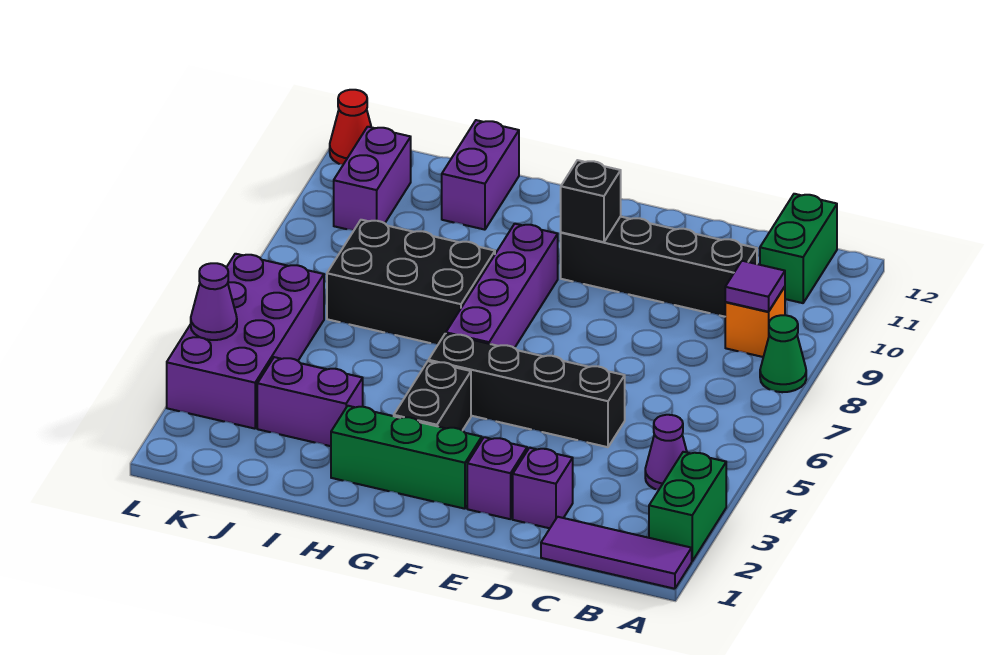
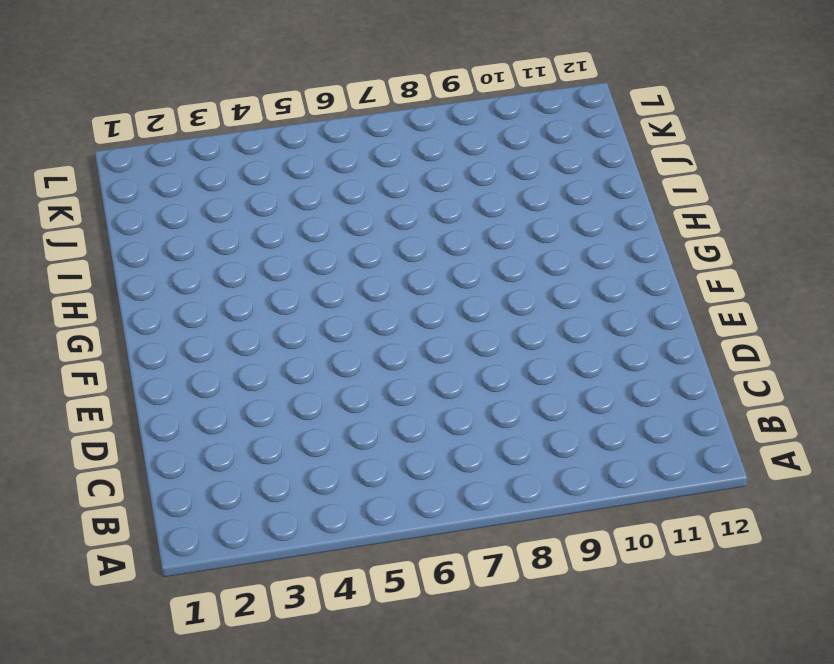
none -> purple 1x3 tile [541,517,692,589]
none -> green 1x2 brick [649,452,726,561]
none -> green 1x1 cone [760,315,806,392]

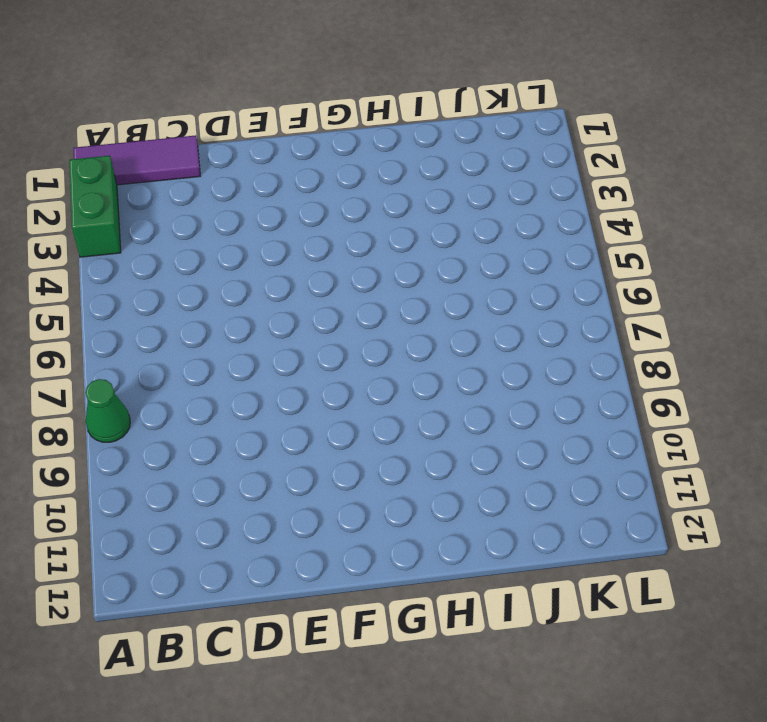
none -> purple 1x1 cone [645,415,687,490]
none -> orange 1x1 brick [725,287,785,357]
none -> green 1x2 brick [760,194,837,303]

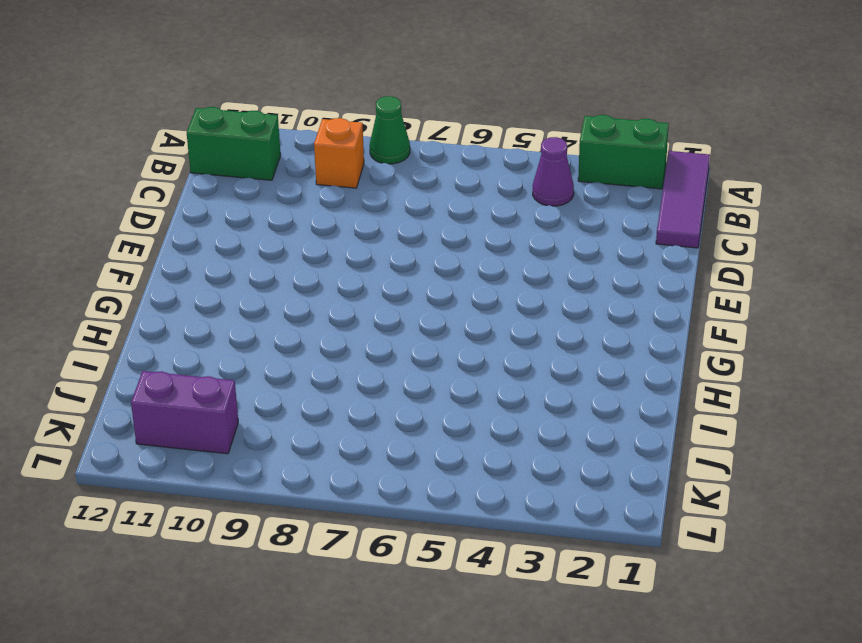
none -> black 1x4 brick [561,217,757,317]
none -> purple 1x1 brick [513,448,573,528]
none -> black 1x4 brick [429,334,625,447]

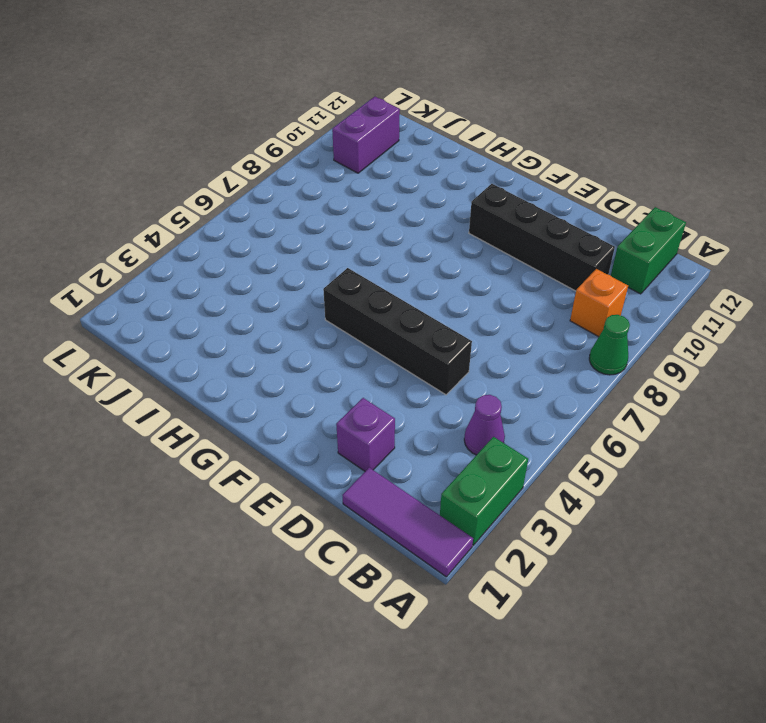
none -> purple 1x1 brick [467,437,527,519]
none -> green 1x3 brick [331,406,482,509]
none -> black 1x2 brick [394,361,471,430]

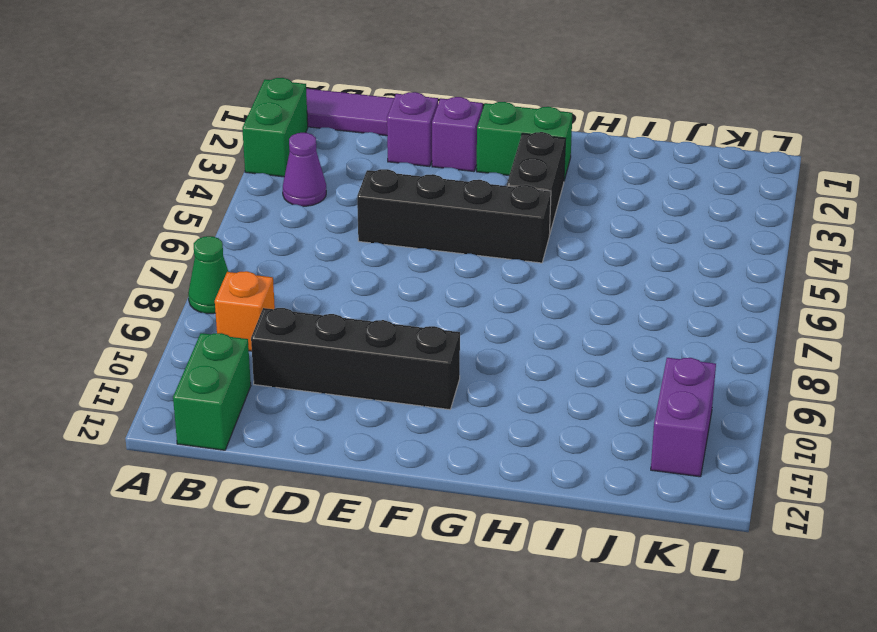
green 1x2 brick [477,102,572,180] -> green 1x3 brick [331,406,482,509]
none -> purple 1x4 brick [446,224,558,348]
none -> black 2x3 brick [327,220,495,344]
none -> purple 1x2 brick [257,357,363,446]

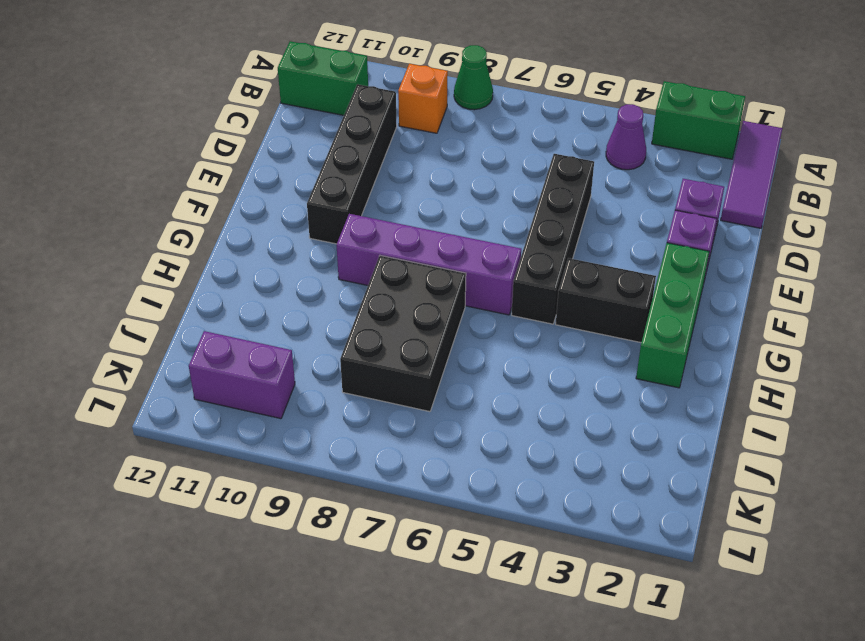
none -> purple 1x2 brick [257,357,363,446]
none -> purple 1x2 brick [442,120,519,230]
none -> purple 2x4 brick [167,254,324,429]

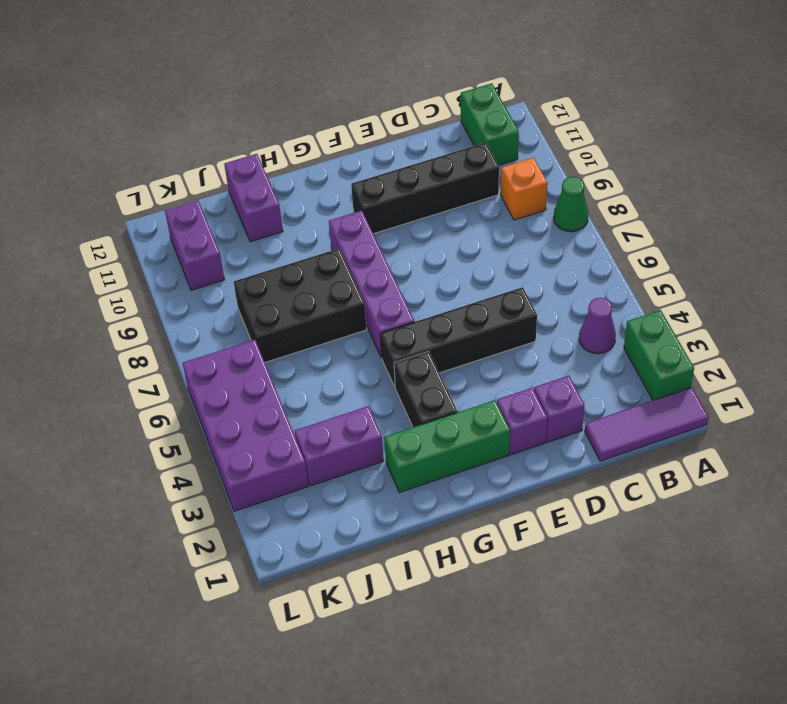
none -> red 1x1 cone [330,90,371,165]
none -> purple 1x1 tile [725,261,785,312]
none -> black 1x1 brick [561,160,621,242]

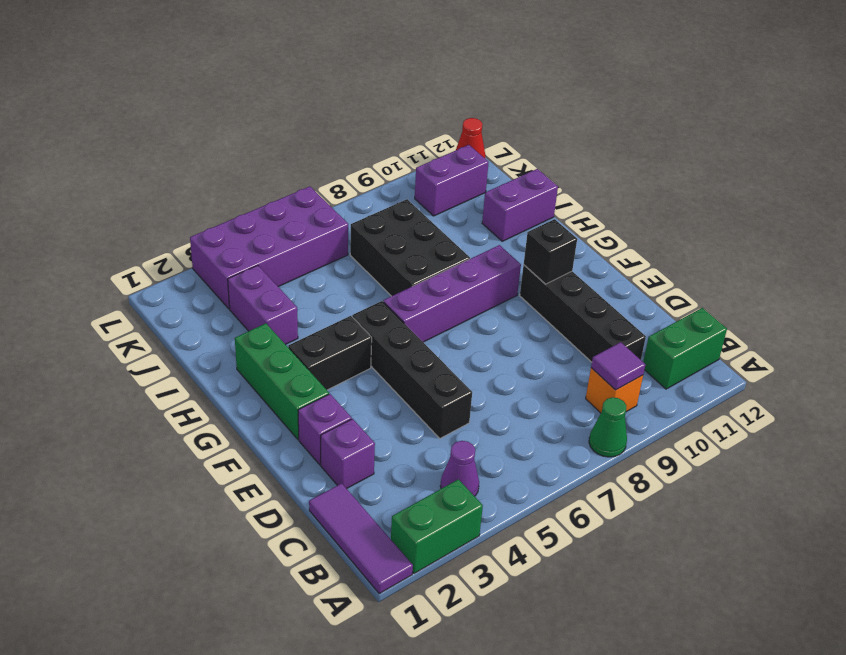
none -> purple 1x1 cone [191,263,237,340]

